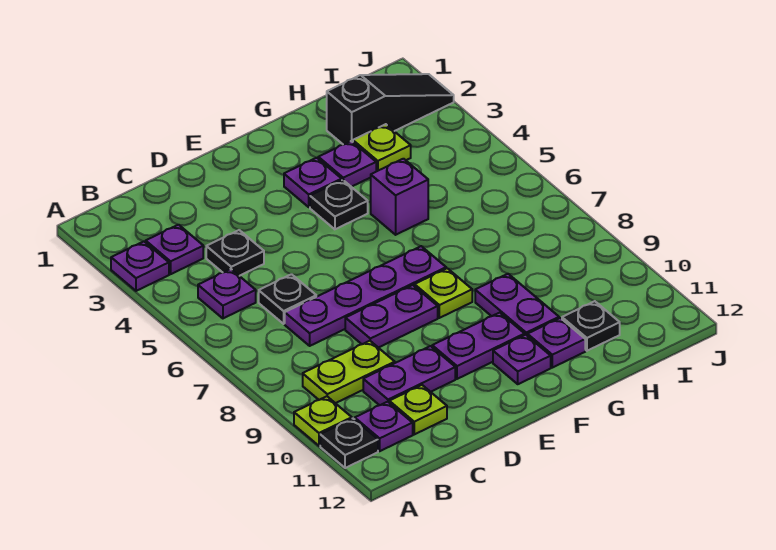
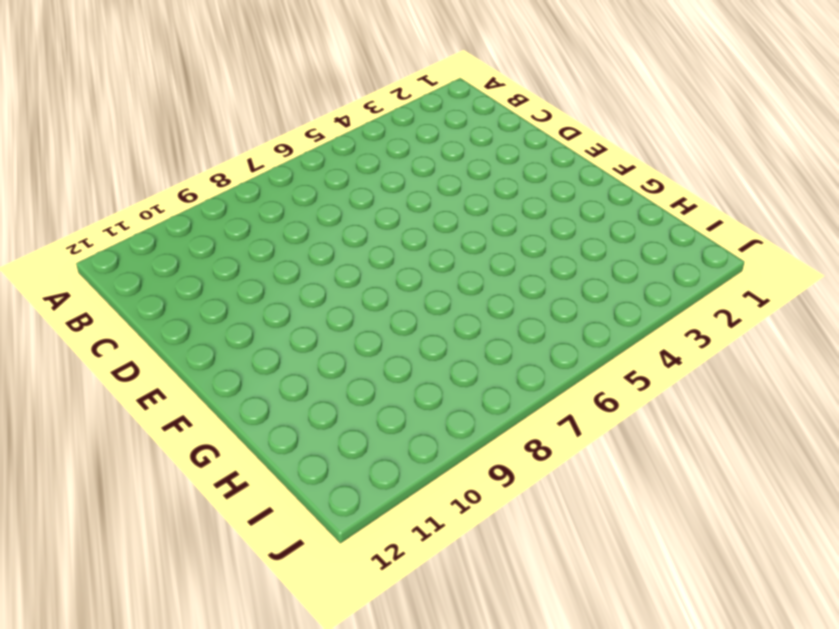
none -> purple 1x1 plate [111,241,169,291]
none -> lime 1x1 plate [294,396,352,446]
none -> black 1x1 plate [320,418,378,468]

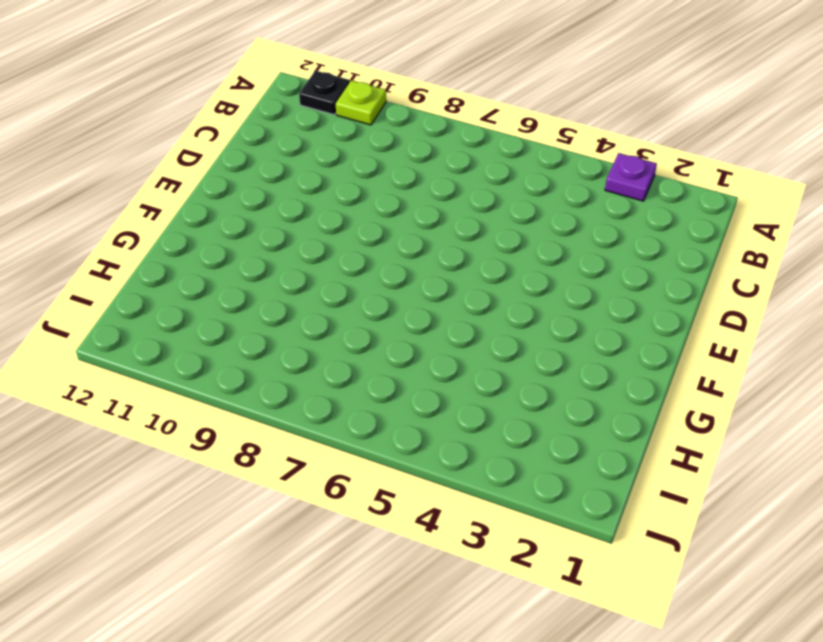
none -> purple 1x1 plate [146,225,203,274]
none -> purple 1x1 plate [198,269,256,318]
none -> lime 1x2 plate [303,341,395,403]

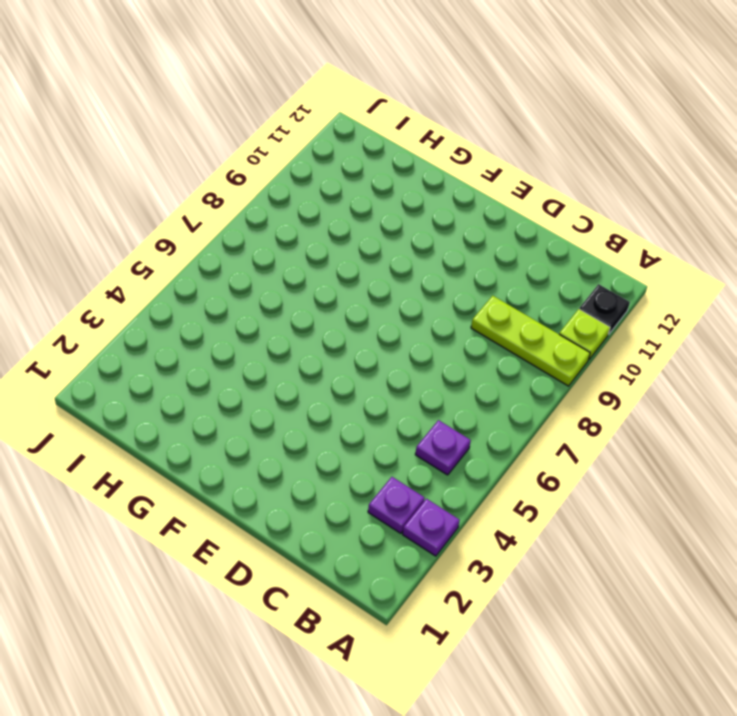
lime 1x3 plate [471,296,590,386] -> lime 1x2 plate [303,341,395,403]
none -> purple 1x1 plate [355,402,413,451]
none -> black 1x1 plate [206,230,264,276]
none -> black 1x1 plate [259,274,316,324]

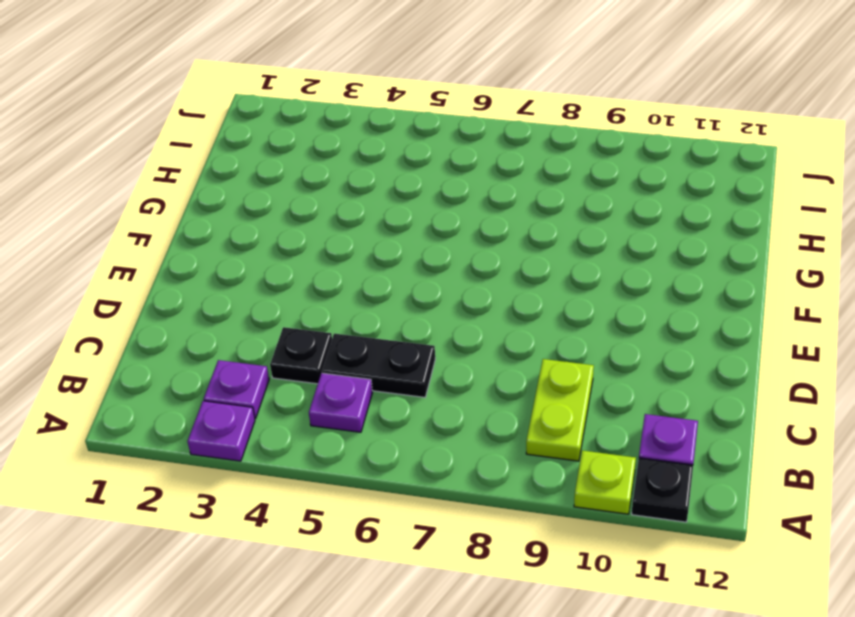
black 1x2 plate [322,334,435,397] -> black 1x1 plate [259,274,316,324]
none -> purple 1x4 plate [285,246,446,346]
none -> purple 1x2 plate [363,346,455,405]
none -> lime 1x1 plate [389,385,447,434]

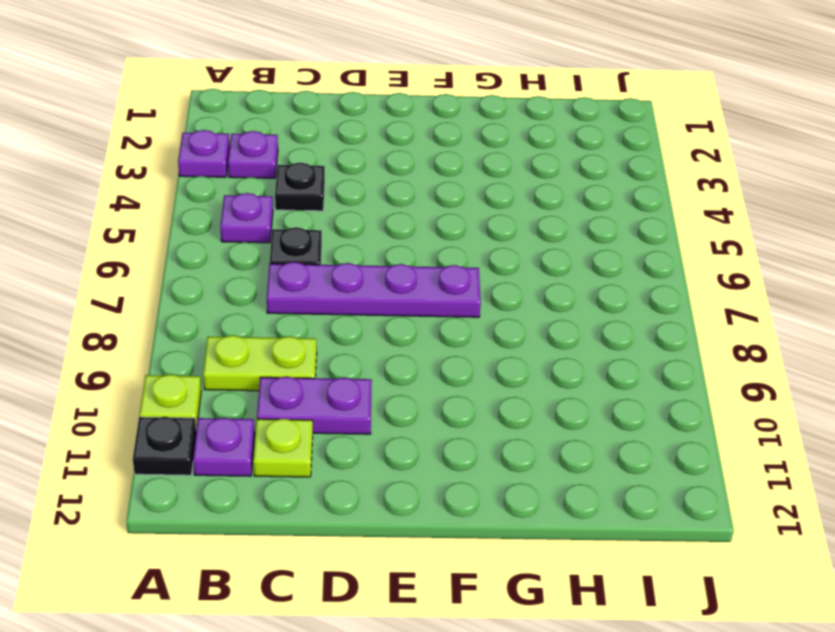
none -> purple 1x2 plate [345,285,438,348]
none -> purple 1x2 plate [432,313,525,379]
none -> purple 1x1 plate [284,158,342,207]

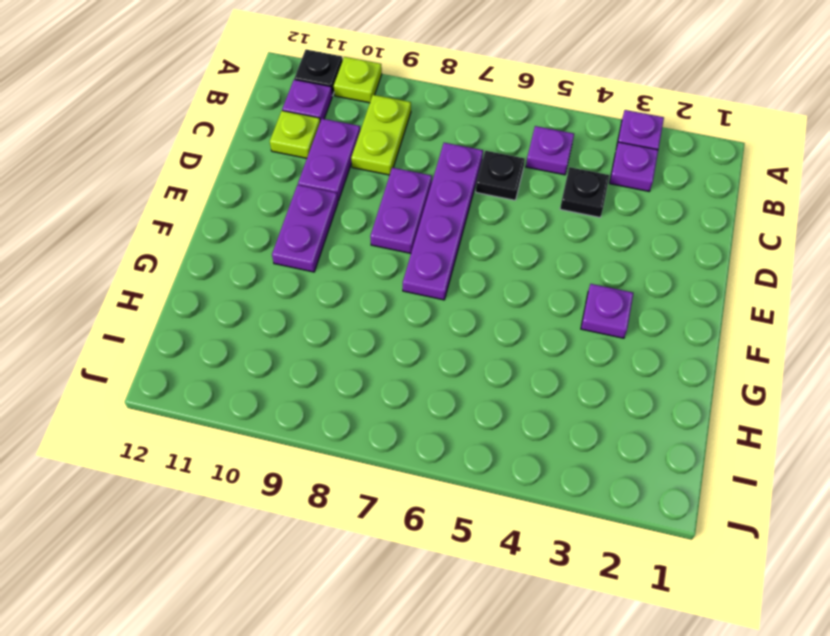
none -> black 1x1 plate [310,180,368,229]
none -> lime 1x1 plate [415,268,472,318]
none -> purple 1x1 plate [493,335,551,384]

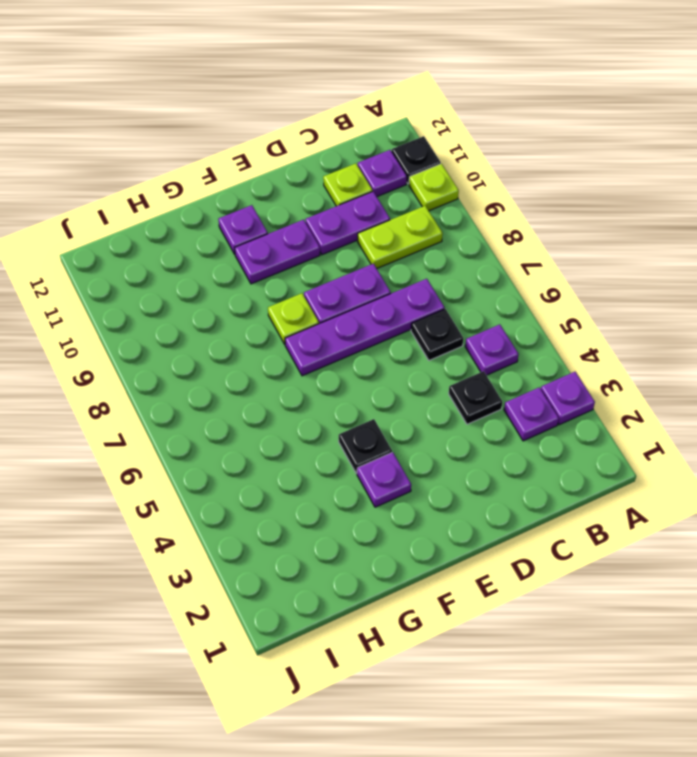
none -> purple 1x1 plate [318,141,376,187]
none -> purple 1x1 brick [371,159,428,235]
none -> purple 1x2 plate [475,274,559,335]

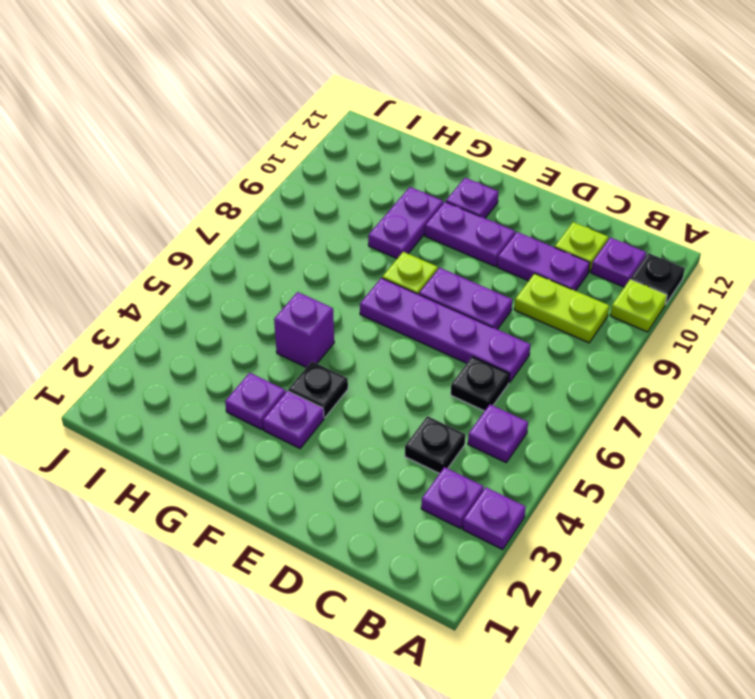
none -> purple 1x1 plate [527,318,585,368]
none -> black 1x3 slope [327,74,454,145]
none -> lime 1x1 plate [353,124,411,171]

